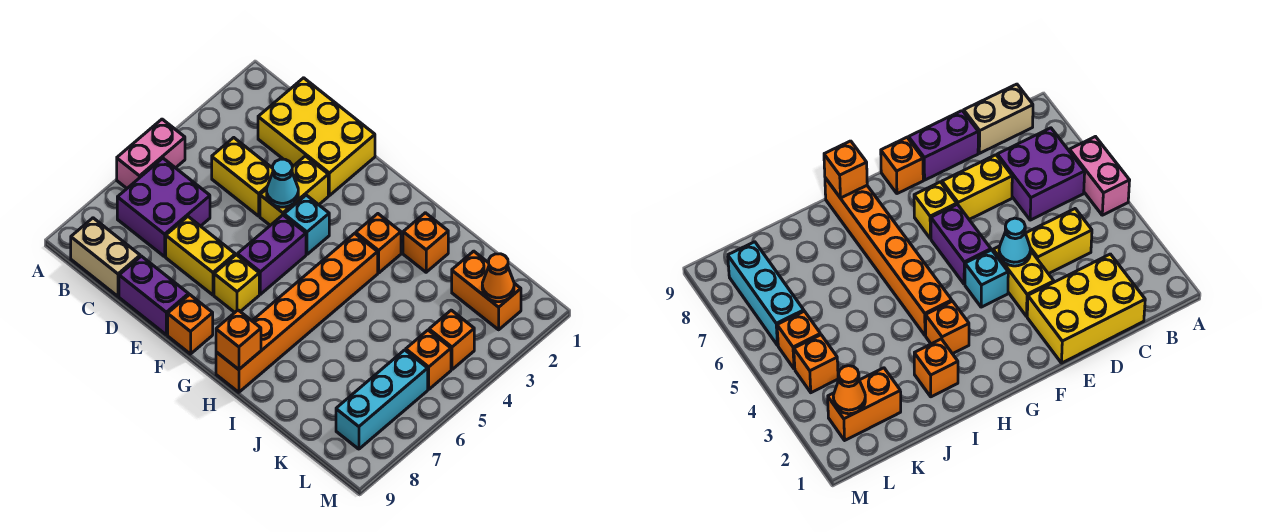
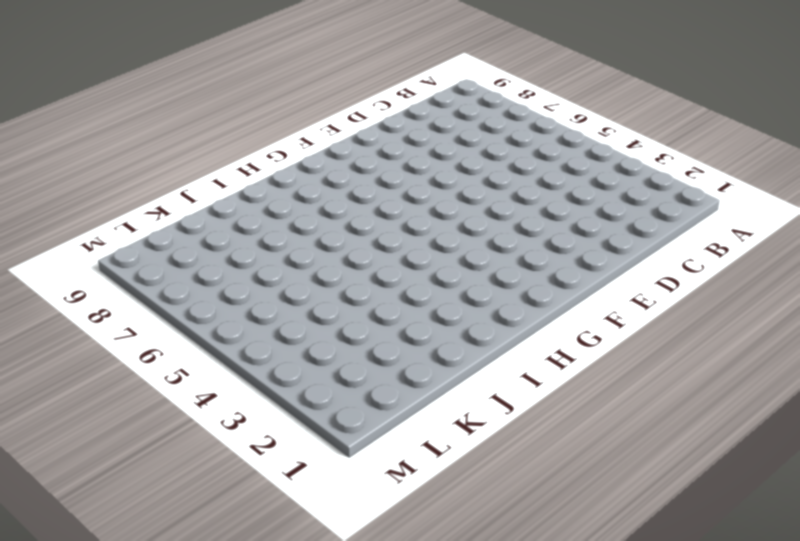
none -> pink 1x2 brick [117,119,185,188]
none -> purple 2x2 brick [117,158,210,257]
none -> tan 1x2 brick [71,218,140,296]

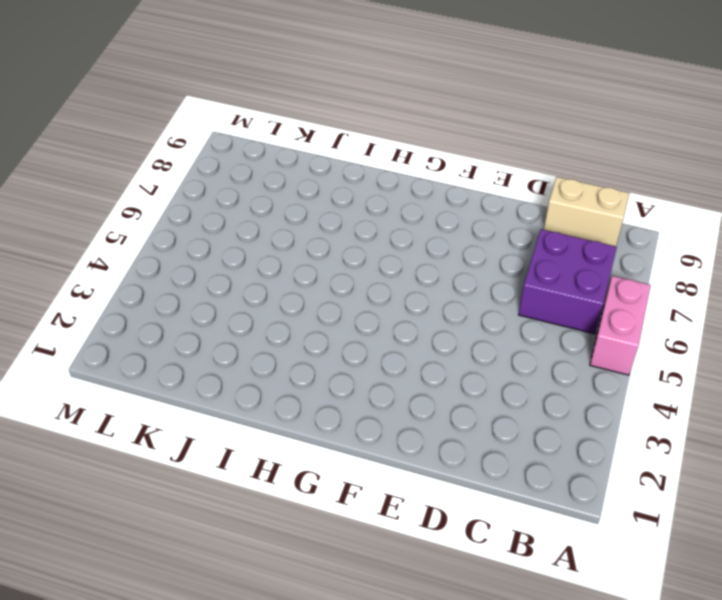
none -> yellow 2x3 brick [258,78,375,196]
none -> yellow 1x2 brick [212,138,273,216]
none -> yellow 1x2 brick [166,217,235,295]

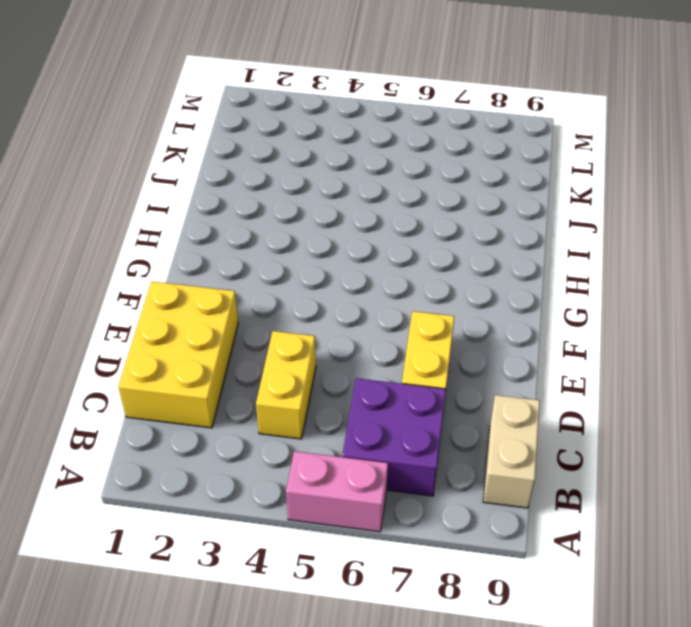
none -> purple 1x2 brick [119,256,189,335]
none -> yellow 1x2 brick [260,156,328,225]
none -> cyan 1x1 brick [284,195,329,254]

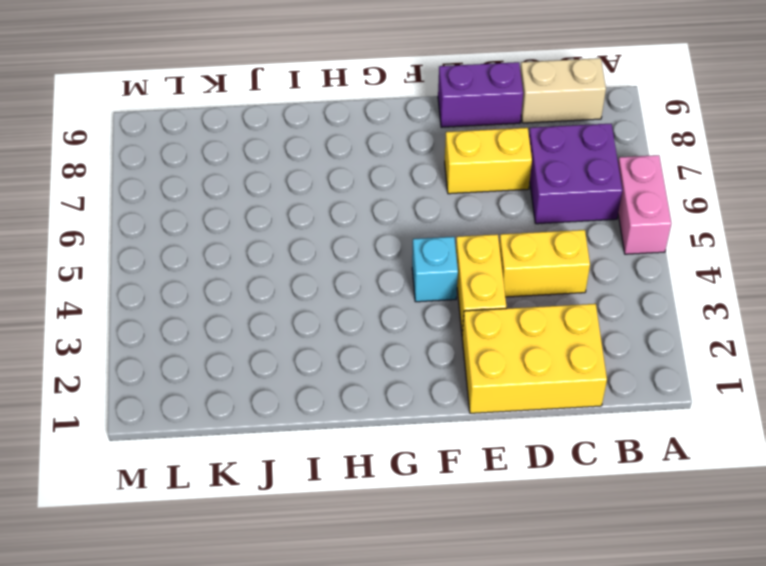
none -> purple 1x2 brick [237,215,306,294]
none -> yellow 1x1 brick [214,255,259,312]
none -> orange 1x1 brick [168,295,213,354]

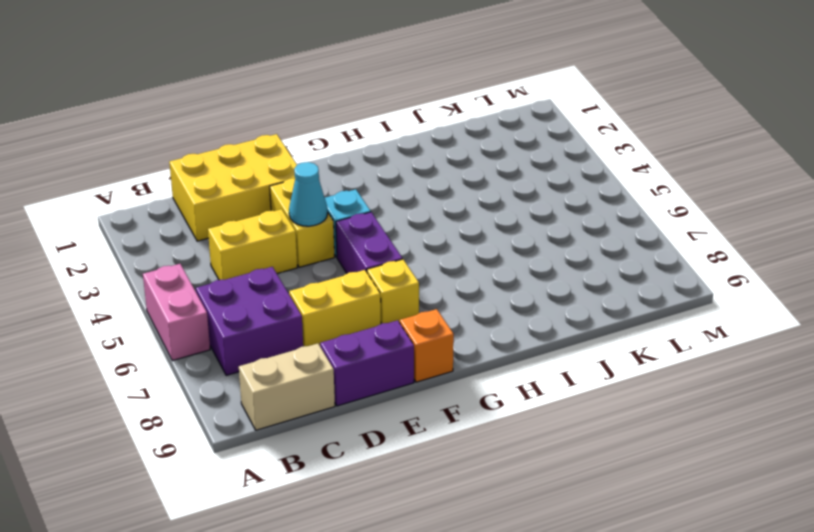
none -> orange 1x1 brick [356,214,401,273]
none -> orange 1x6 brick [216,233,378,392]
none -> orange 1x1 brick [403,213,448,272]

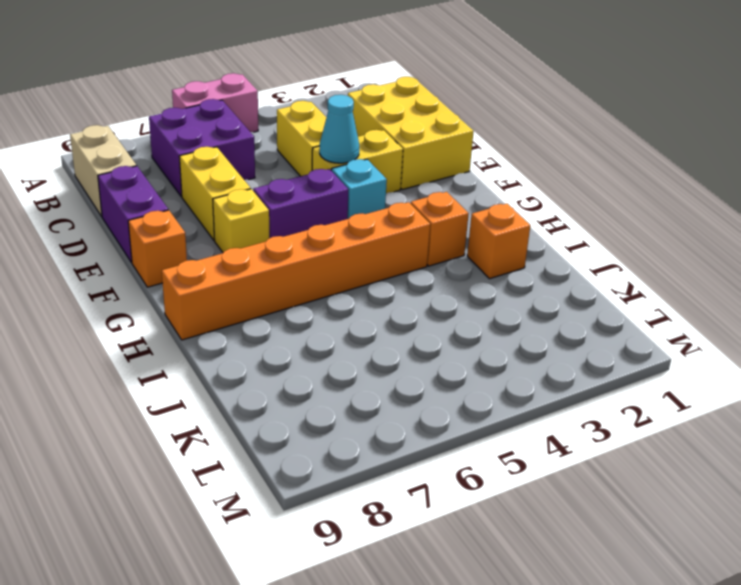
none -> orange 1x2 brick [452,251,521,330]
none -> orange 1x1 brick [429,310,474,369]
none -> orange 1x1 brick [406,330,451,389]

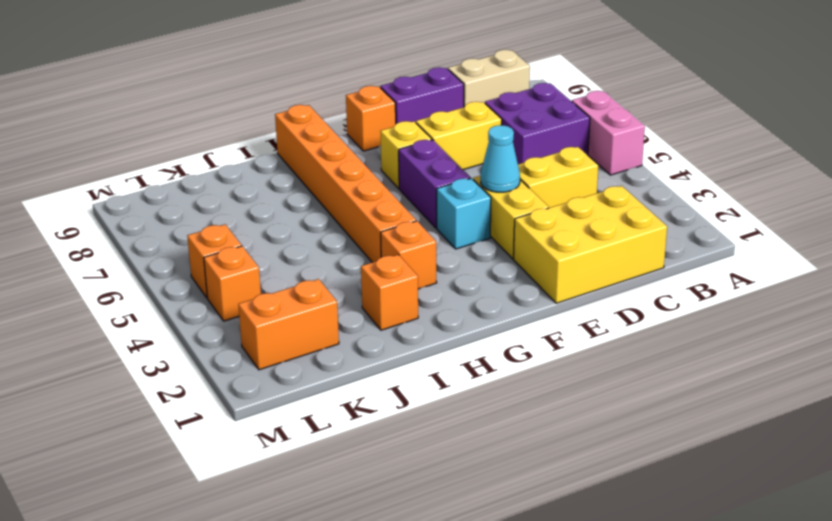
none -> cyan 1x3 brick [336,350,428,449]
none -> orange 1x1 brick [216,310,261,369]
none -> orange 1x1 cone [482,254,514,302]

